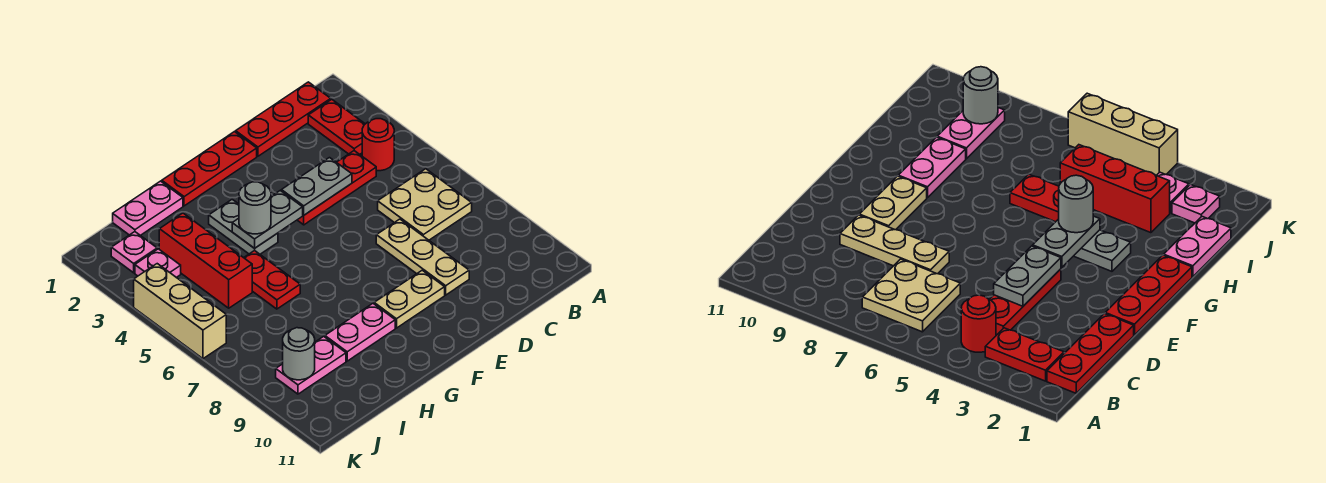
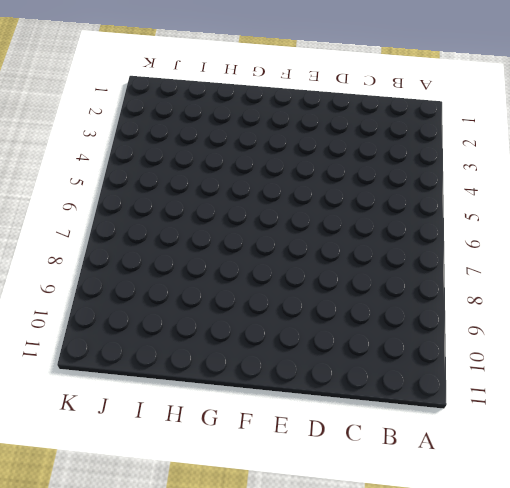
none -> red 1x3 plate [236,82,331,156]
none -> red 1x2 plate [308,99,365,154]
none -> red 1x1 round brick [362,119,394,171]

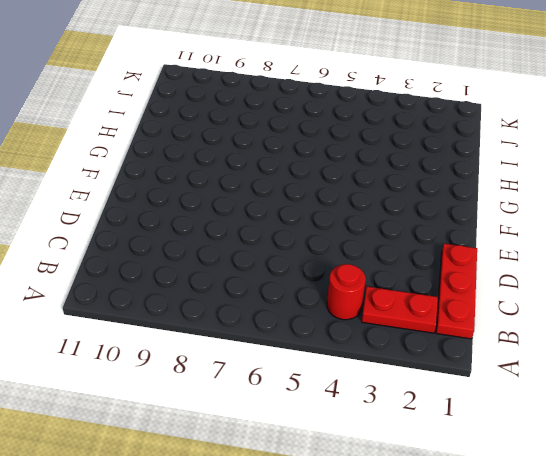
none -> tan 2x2 plate [378,169,472,240]
none -> red 1x3 plate [298,151,376,225]
none -> tan 1x3 plate [376,219,469,295]

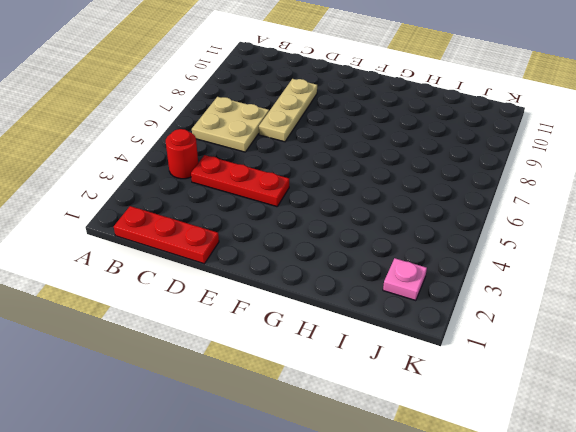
none -> red 1x2 plate [308,99,365,154]
none -> red 1x3 plate [162,132,257,206]
none -> tan 1x2 plate [374,270,445,328]

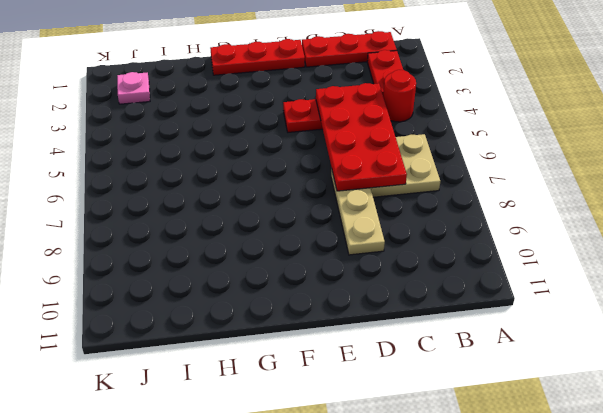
red 2x4 plate [316,83,407,191] -> grey 1x2 plate [281,158,352,215]
none -> tan 1x2 plate [374,270,445,328]
none -> grey 1x2 plate [209,199,278,254]
none -> pink 1x2 plate [325,304,395,361]

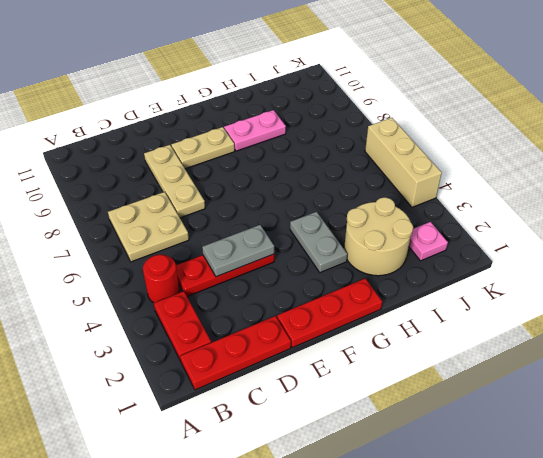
tan 2x2 round brick [344,197,413,276] -> red 1x3 brick [159,213,252,308]
none -> pink 1x2 plate [113,181,183,235]
none -> red 1x2 plate [244,250,300,309]
none -> pink 1x2 plate [276,336,346,394]

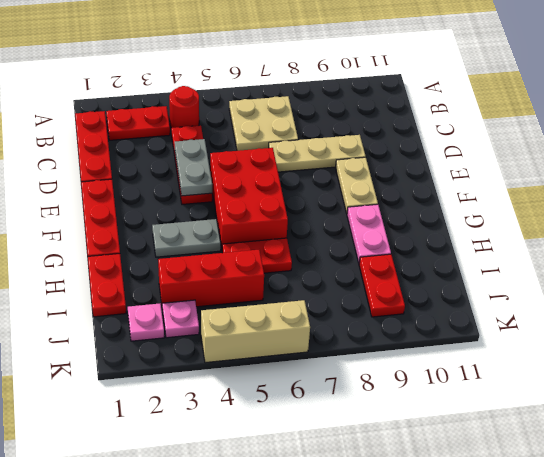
red 2x3 brick [210,148,288,248] -> none
red 1x2 plate [88,254,126,317] -> pink 1x2 plate [113,181,183,235]
red 1x2 plate [359,254,405,317] -> pink 1x2 plate [276,336,346,394]
none -> grey 1x2 plate [232,191,303,248]
none -> grey 1x1 round brick [283,328,315,380]
none -> grey 1x1 round brick [239,182,271,234]

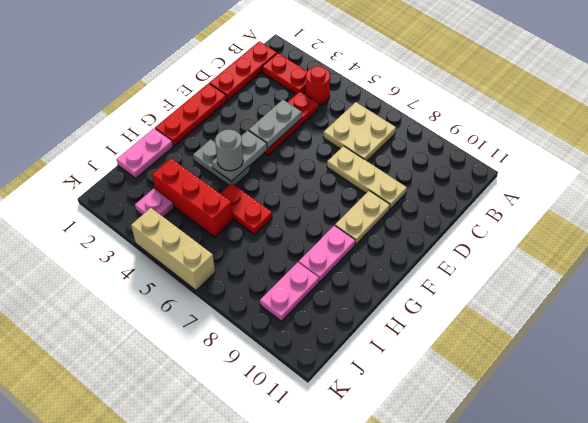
none -> pink 1x1 plate [111,232,157,273]
none -> grey 1x1 round brick [283,328,315,380]

